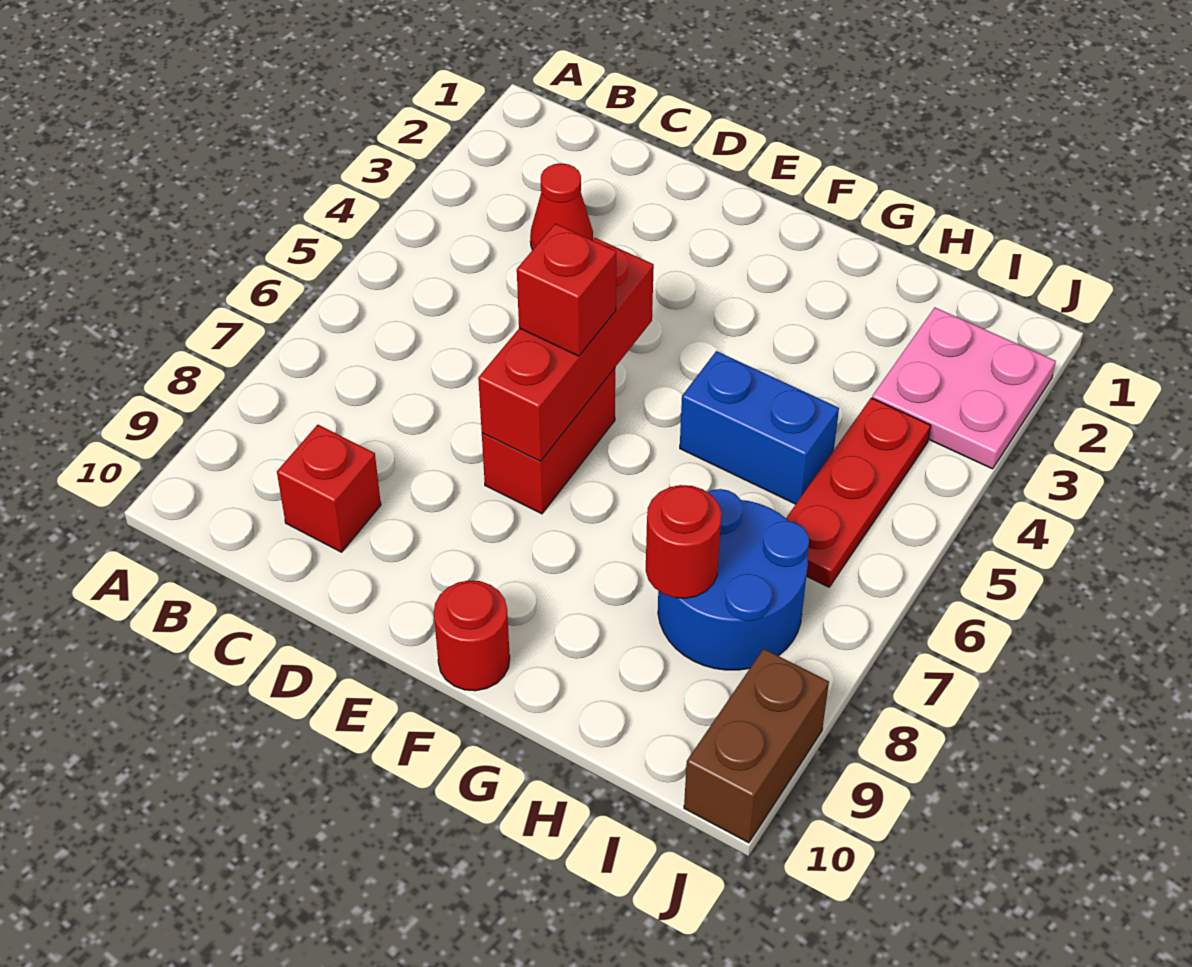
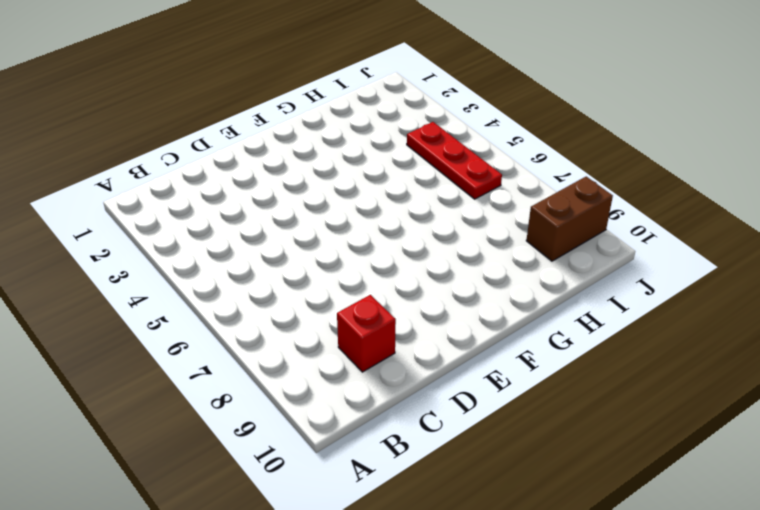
brown 1x2 brick [526,177,613,261] -> brown 1x2 brick turned to [684,649,829,843]
none -> red 1x1 cone [530,163,593,250]
none -> red 1x2 brick [482,368,615,514]
none -> red 1x1 round brick [434,580,510,691]

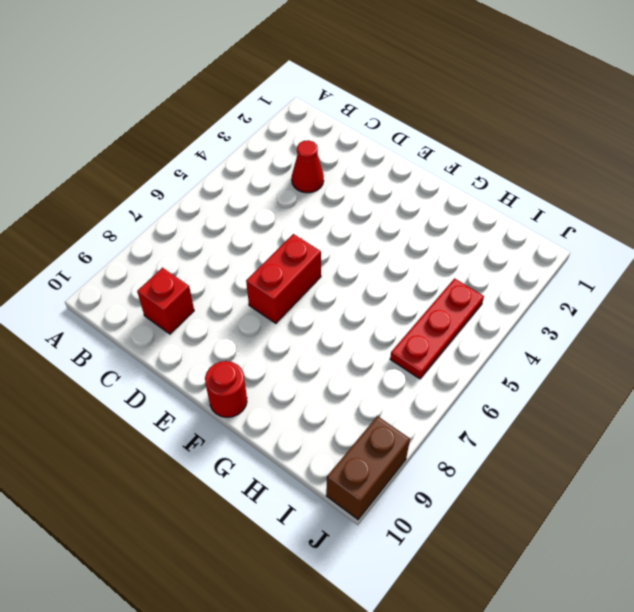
none -> blue 1x2 brick [680,351,839,504]
none -> blue 2x2 round brick [658,489,809,670]
none -> pink 2x2 plate [872,308,1056,469]

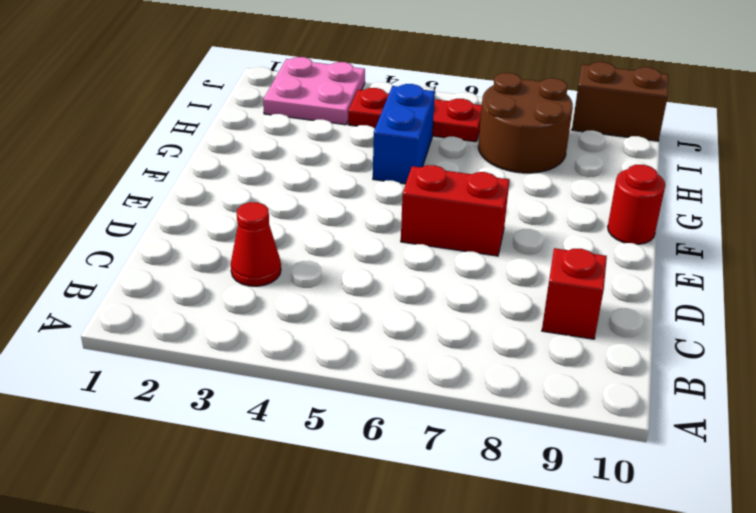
brown 2x2 round brick [478,73,573,173] -> blue 2x2 round brick [658,489,809,670]
none -> red 1x3 brick [478,238,654,461]
none -> red 1x1 round brick [646,485,721,598]
none -> red 1x1 brick [517,224,616,356]

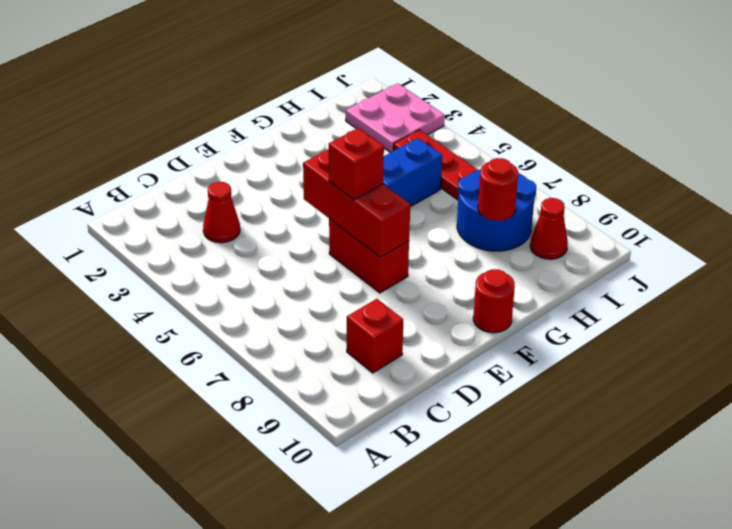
red 1x1 cone [530,198,568,259] -> none
none -> brown 1x2 brick [684,649,829,843]

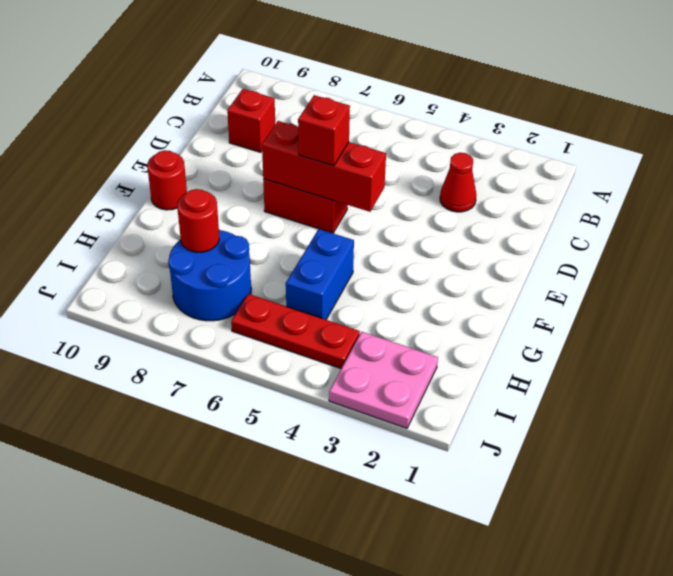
none -> brown 1x2 brick [684,649,829,843]

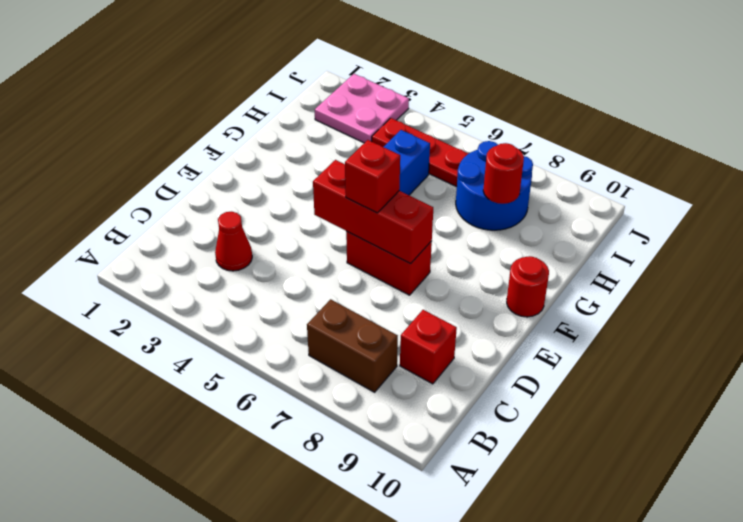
brown 1x2 brick [307,299,398,392] -> brown 1x2 brick moved to [684,649,829,843]

